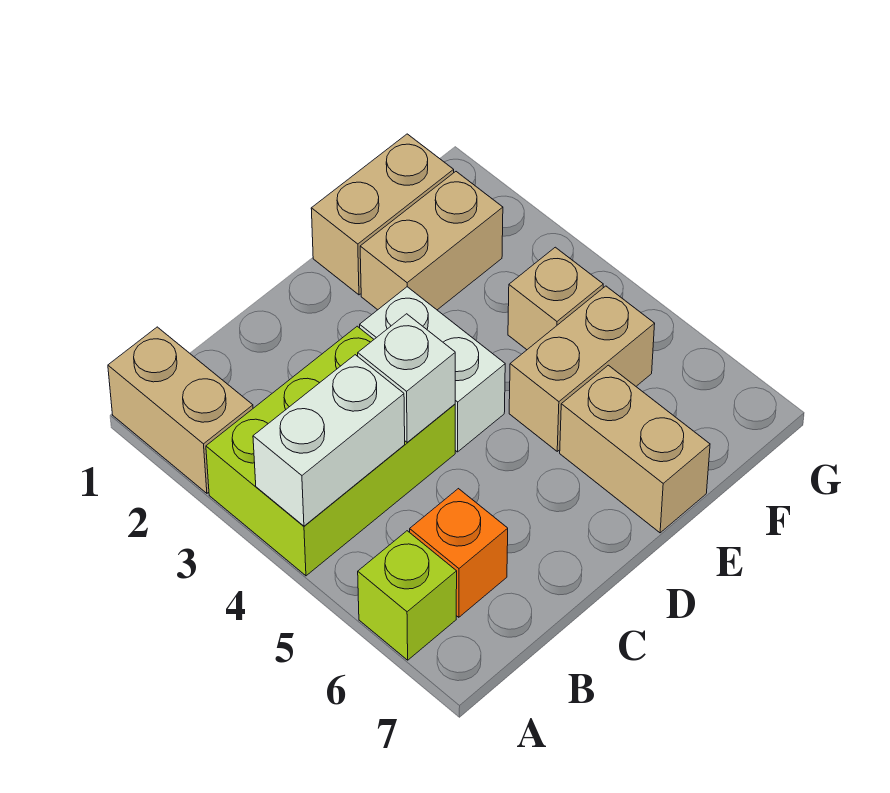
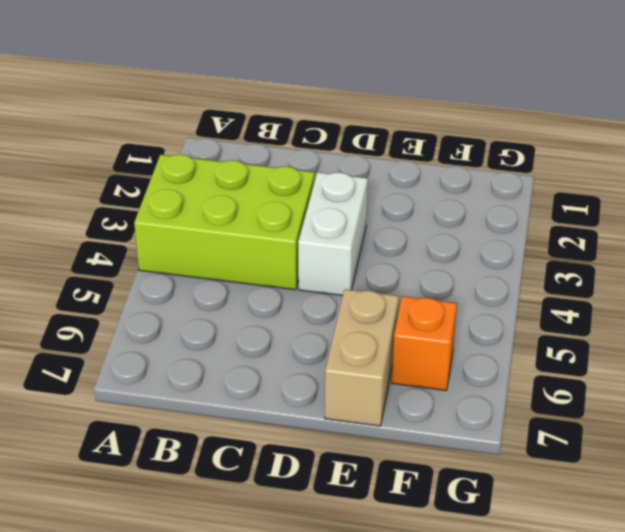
orange 1x1 brick [392,296,457,391] -> orange 1x1 brick moved to [410,489,508,617]
none -> tan 1x2 brick [108,327,253,493]
none -> lime 1x1 brick [358,531,457,660]
none -> tan 1x2 brick [311,134,454,295]

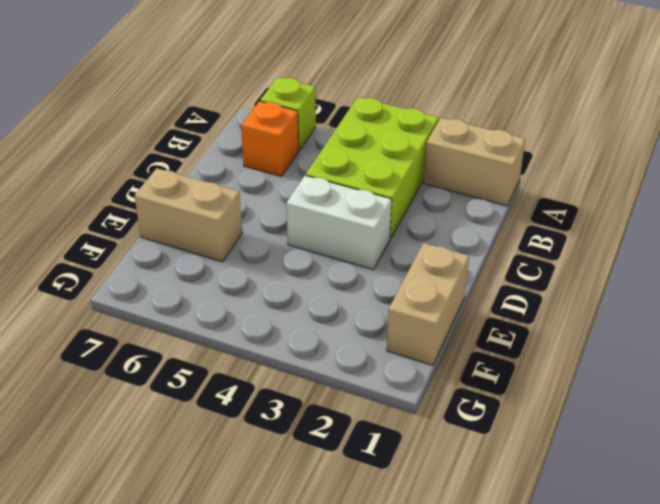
none -> tan 1x2 brick [360,172,503,310]
none -> tan 1x2 brick [509,286,655,451]
none -> tan 1x1 brick [508,247,603,350]

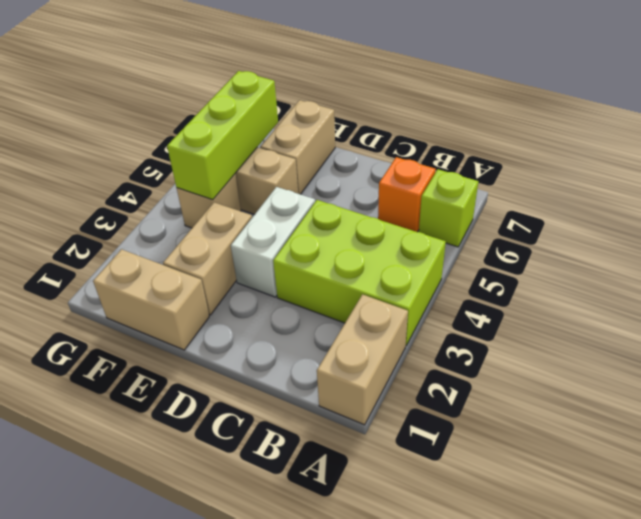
tan 1x2 brick [163,202,252,315] -> tan 1x2 brick turned to [360,172,503,310]
lime 1x3 brick [167,71,278,200] -> none
none -> white 1x2 brick [253,355,405,526]
none -> white 1x1 brick [358,314,455,442]

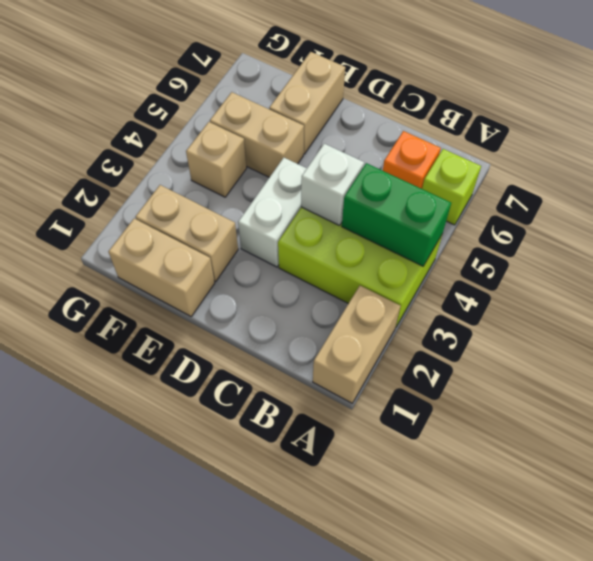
green 1x2 brick [342,163,451,266] -> white 1x2 brick [253,355,405,526]

